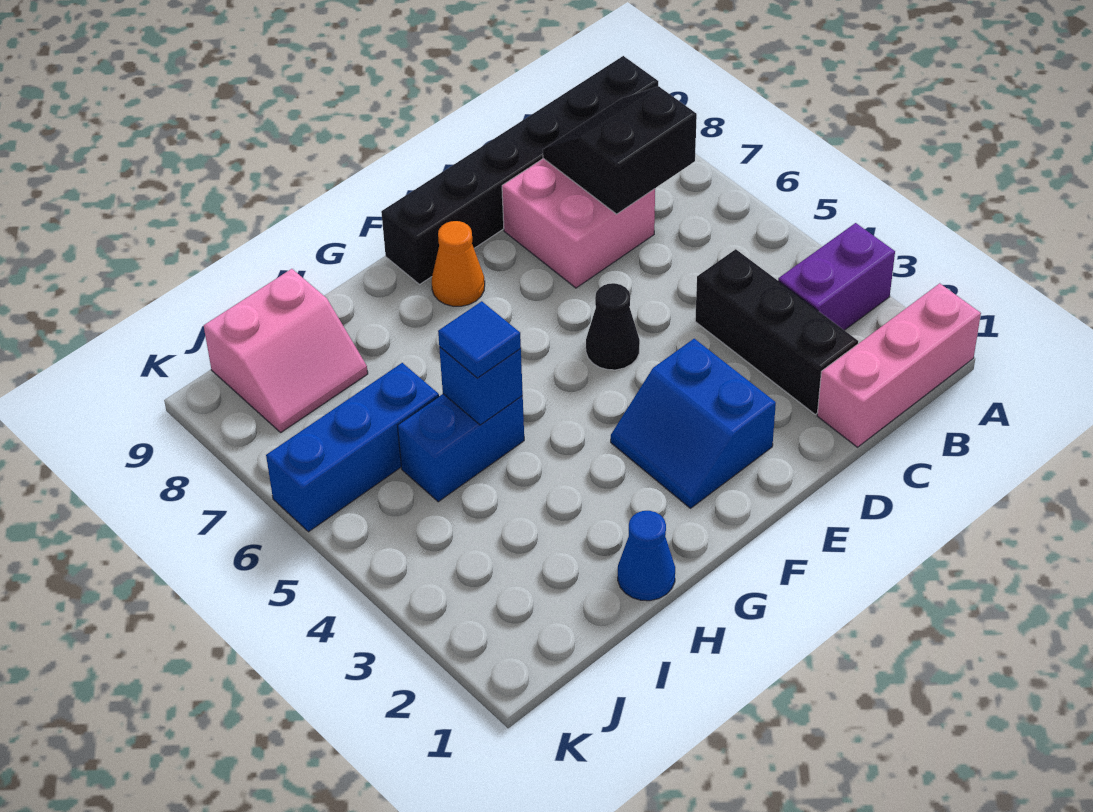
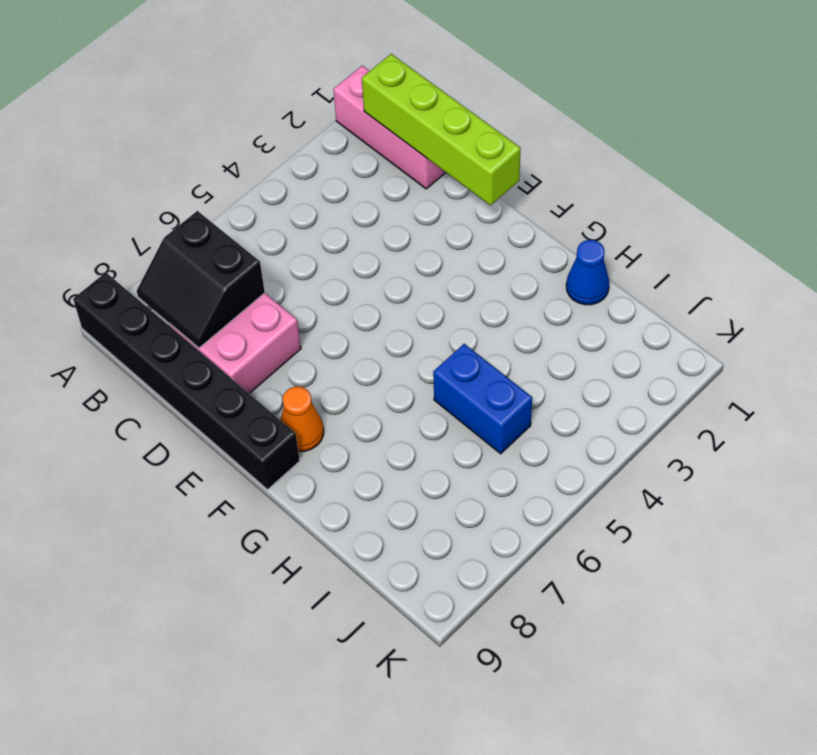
lime 1x4 brick [362,54,521,205] -> none
none -> purple 1x2 brick [778,223,895,330]
none -> black 1x3 brick [695,249,858,414]
none -> blue 2x2 slope [611,339,776,508]

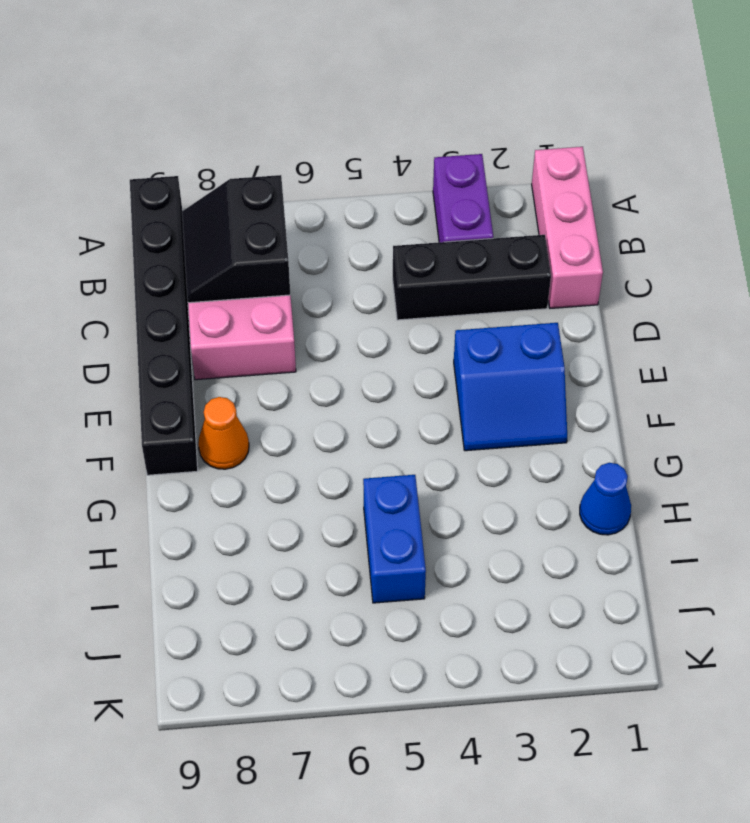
none -> black 1x1 cone [586,283,640,370]
none -> blue 1x3 brick [266,363,439,532]
none -> pink 2x2 slope [204,269,368,432]

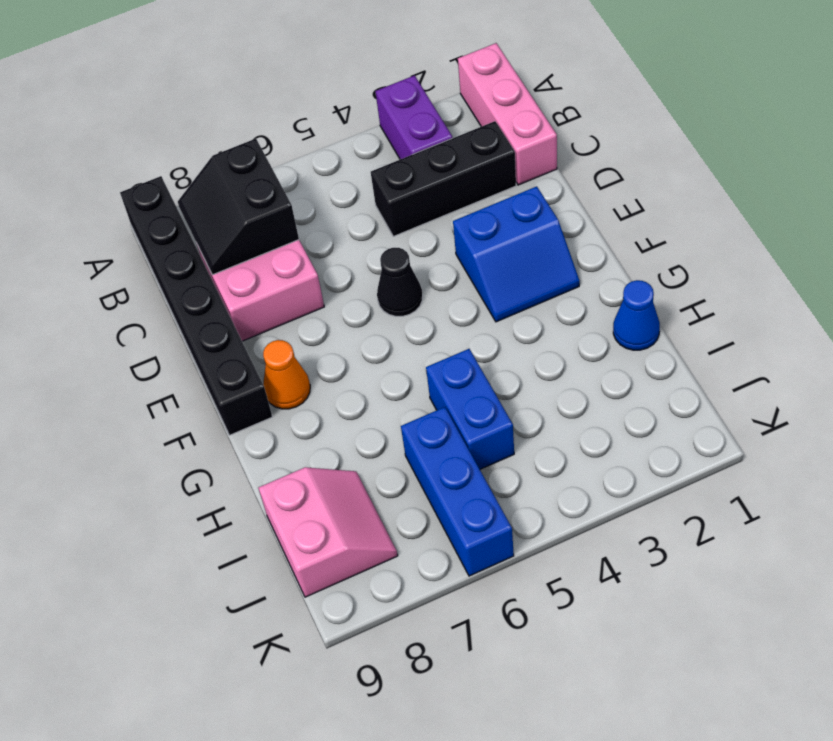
none -> blue 1x1 brick [439,347,523,425]
none -> blue 1x1 tile [438,301,521,378]

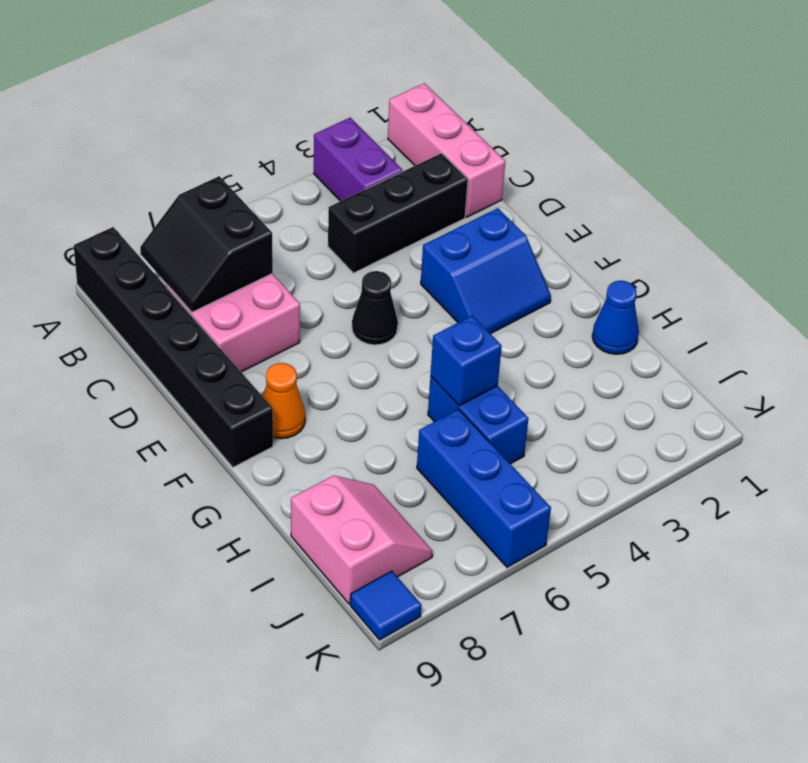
blue 1x1 tile [350,571,421,640] -> blue 1x1 tile moved to [438,301,521,378]

